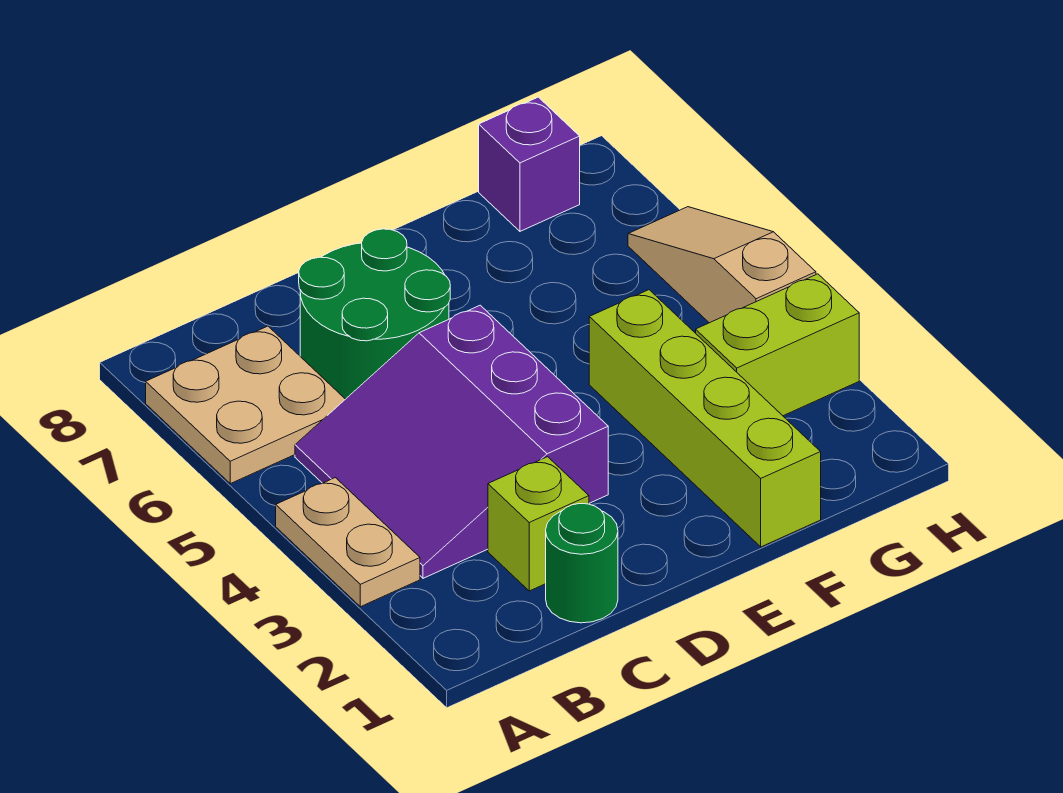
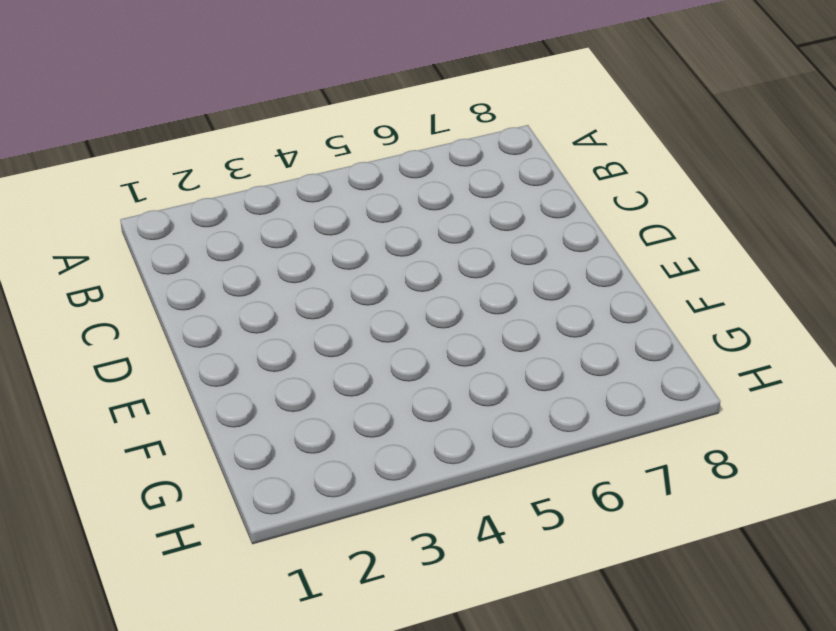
none -> tan 1x2 plate [276,478,420,607]
none -> tan 2x2 plate [146,326,345,484]

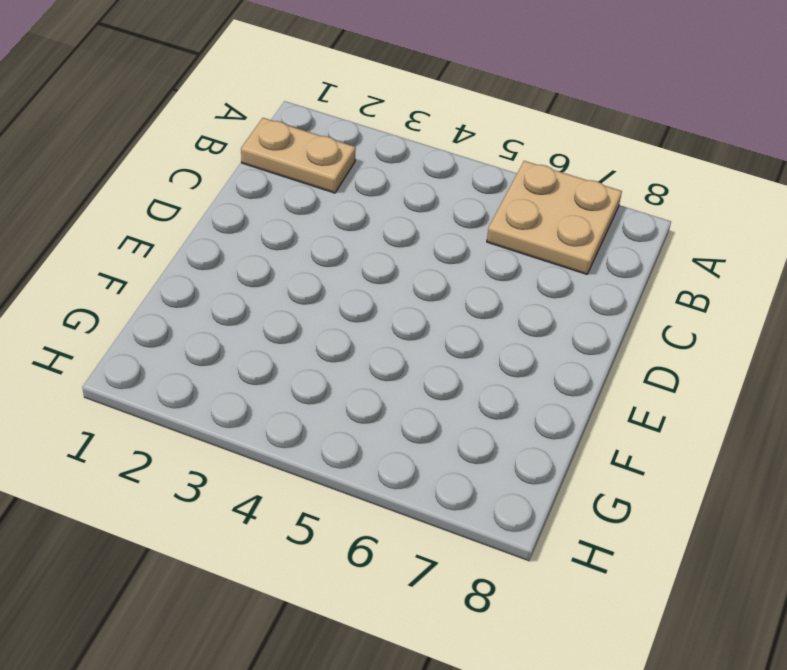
tan 1x2 plate [241,118,356,193] -> tan 1x2 plate moved to [276,478,420,607]
none -> purple 3x3 slope [295,305,608,578]
none -> green 1x1 round brick [546,504,618,623]

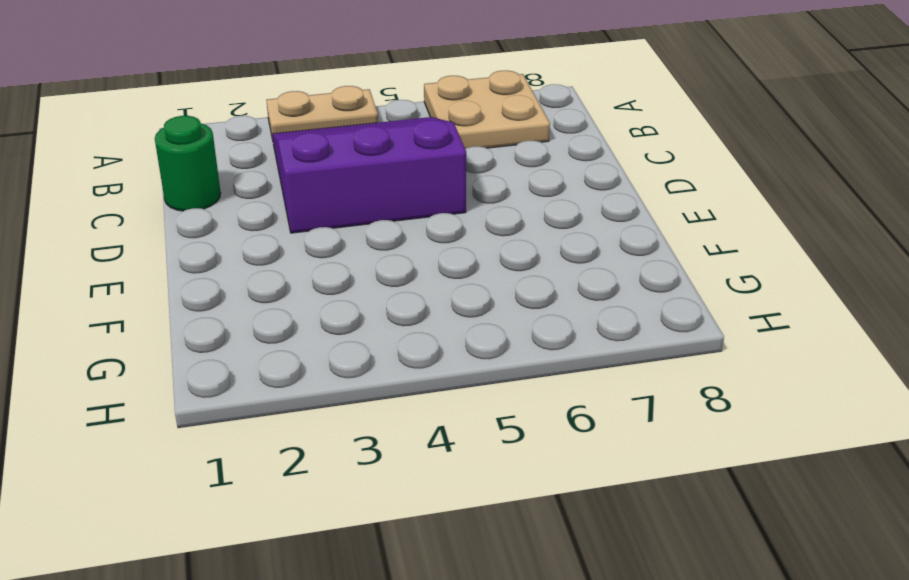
none -> lime 1x1 brick [488,457,589,591]
none -> green 2x2 round brick [299,229,450,399]

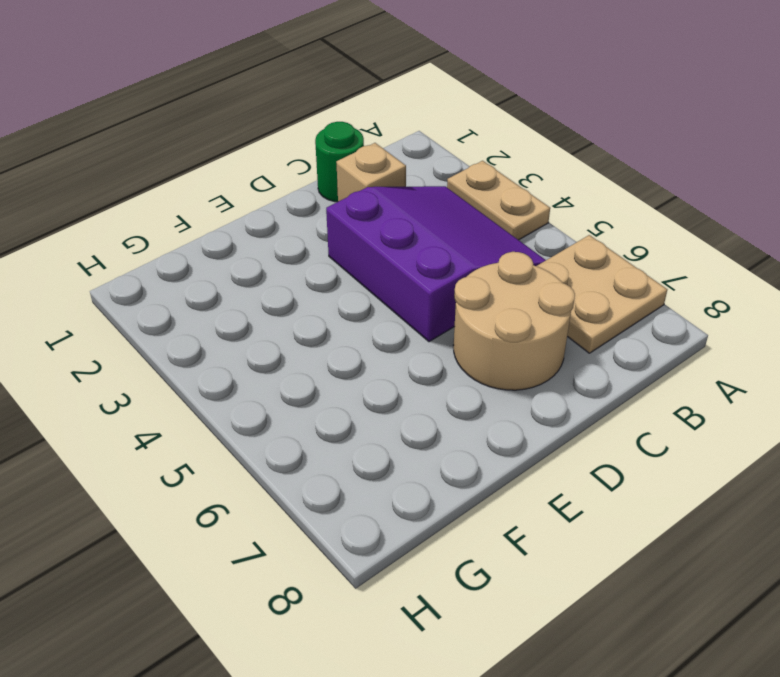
tan 1x1 brick [336,143,406,202] -> lime 1x1 brick [488,457,589,591]
tan 2x2 round brick [453,252,575,390] -> green 2x2 round brick [299,229,450,399]
none -> lime 1x4 brick [589,290,821,547]
none -> lime 1x2 brick [696,274,859,416]

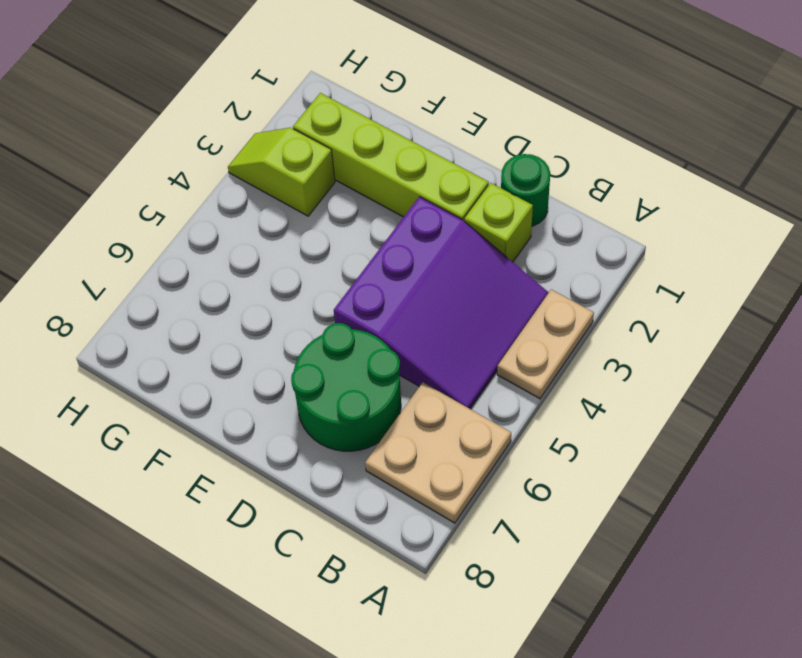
lime 1x4 brick [293,93,489,221] -> lime 1x4 brick turned to [589,290,821,547]
lime 1x2 slope [228,128,335,216] -> lime 1x2 brick [696,274,859,416]
none -> purple 1x1 brick [479,97,580,231]
none -> tan 1x3 slope [628,207,816,323]

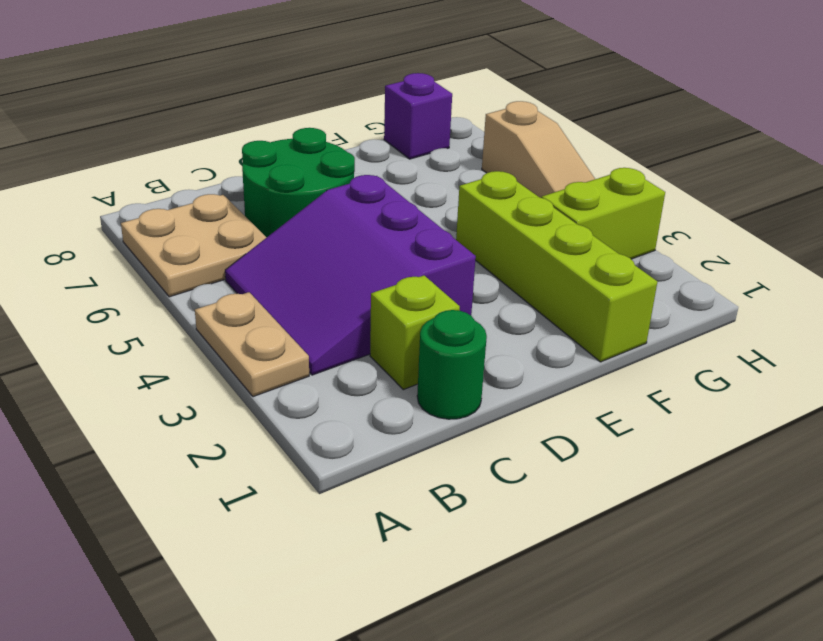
tan 1x3 slope [482,101,595,198] -> tan 1x3 slope turned to [628,207,816,323]

